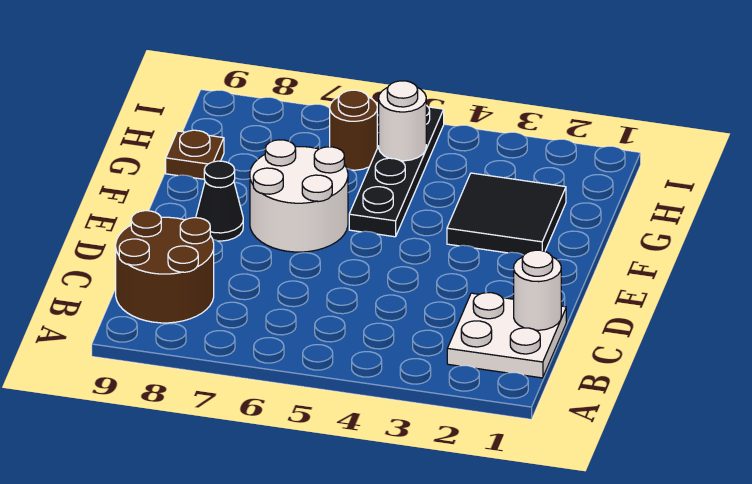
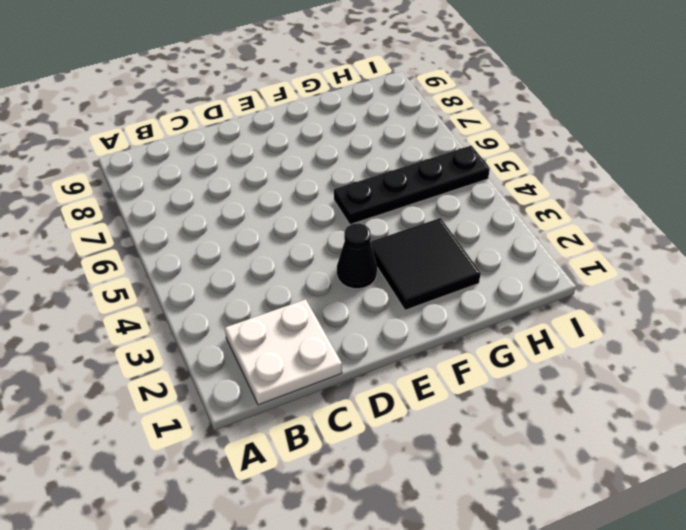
black 1x1 cone [337,223,377,289] -> black 1x1 cone moved to [196,161,243,241]
none -> brown 2x2 round brick [116,211,214,323]
none -> white 2x2 round brick [250,140,348,252]

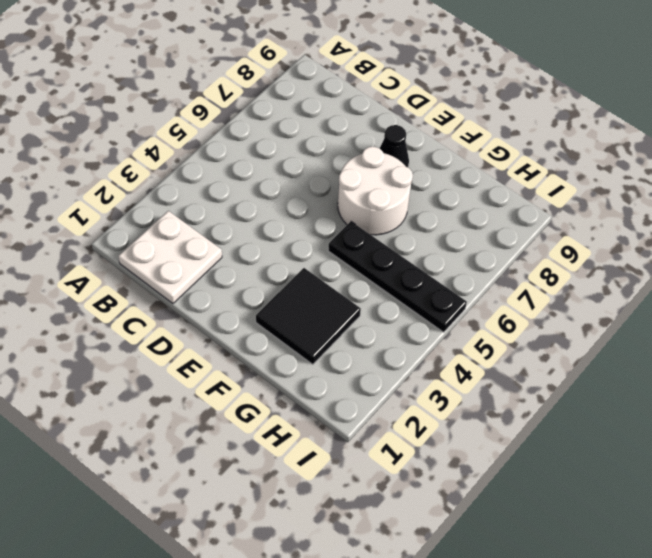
none -> brown 2x2 round brick [116,211,214,323]
none -> brown 1x1 plate [166,130,224,179]

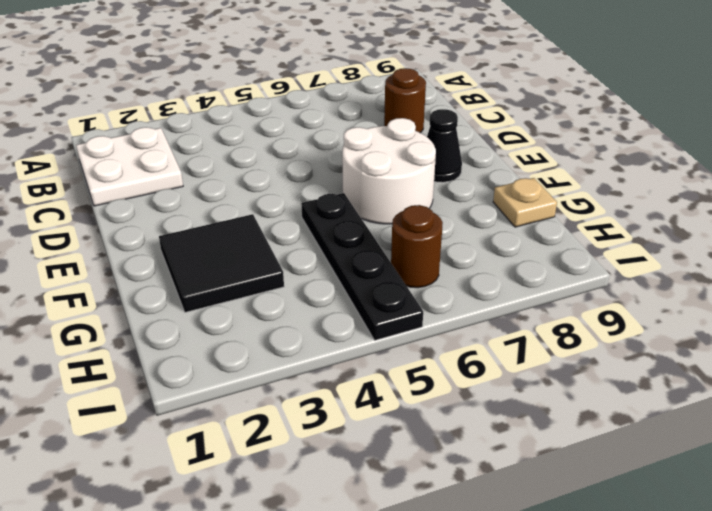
brown 1x1 round brick [384,68,426,133] -> brown 2x2 round brick [116,211,214,323]
tan 1x1 plate [493,178,557,227] -> brown 1x1 plate [166,130,224,179]
none -> white 1x1 round brick [514,250,561,330]
none -> white 1x1 round brick [379,81,426,161]

